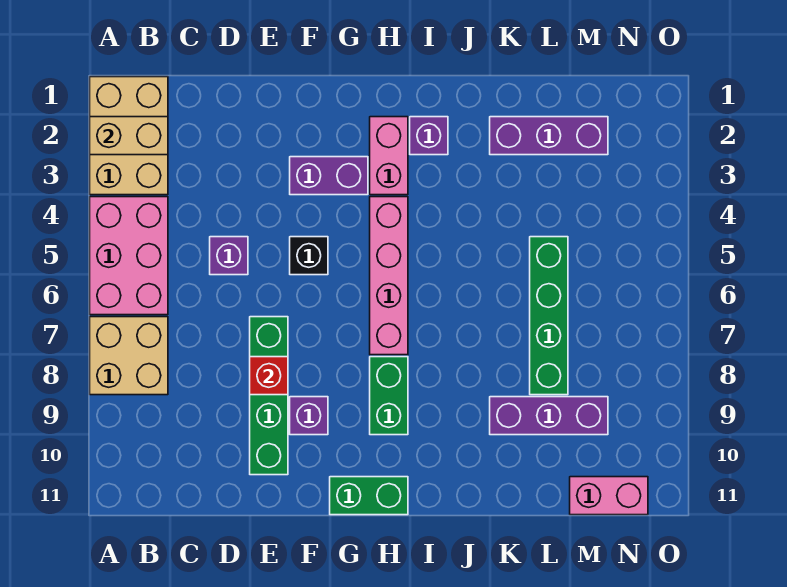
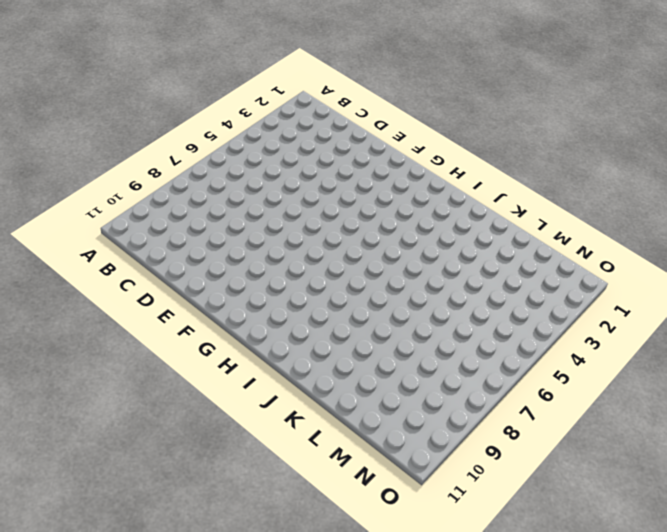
none -> tan 2x3 brick [90,77,168,195]
none -> pink 2x3 brick [90,197,168,315]
none -> tan 2x2 brick [90,317,168,395]

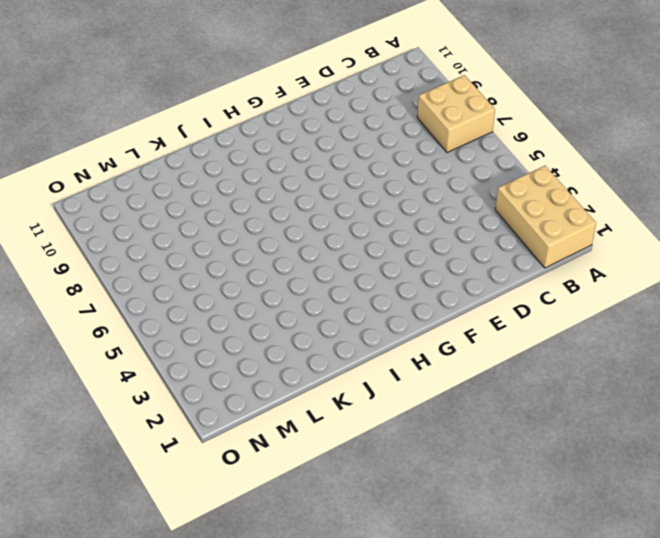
none -> pink 2x3 brick [90,197,168,315]
none -> purple 1x1 brick [210,237,248,275]
none -> green 1x4 brick [250,317,288,475]

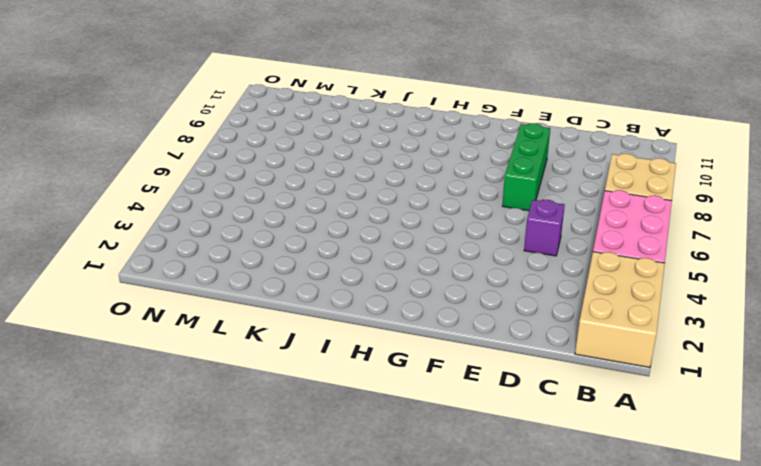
green 1x3 brick [502,123,550,211] -> green 1x4 brick [250,317,288,475]
none -> purple 1x2 brick [290,157,368,195]
none -> black 1x1 brick [290,237,328,275]
none -> purple 1x1 brick [290,397,328,435]

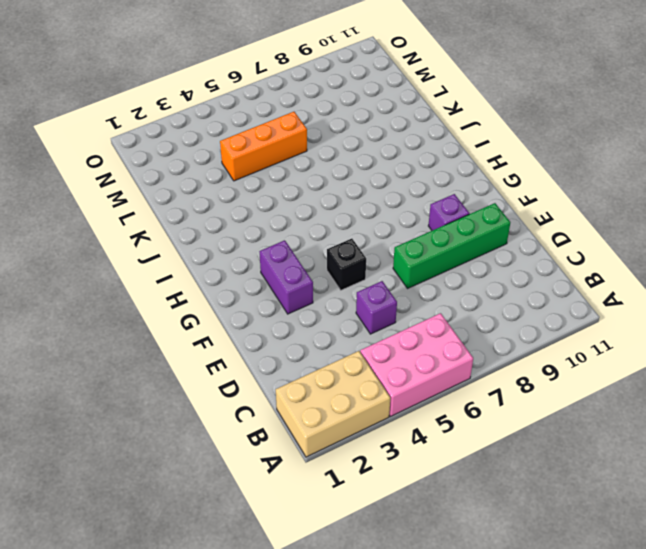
orange 1x3 brick [220,112,307,181] -> green 1x4 brick [530,237,568,395]
none -> tan 2x2 brick [90,317,168,395]
none -> green 1x2 brick [330,477,408,515]
none -> pink 1x2 brick [370,117,408,195]

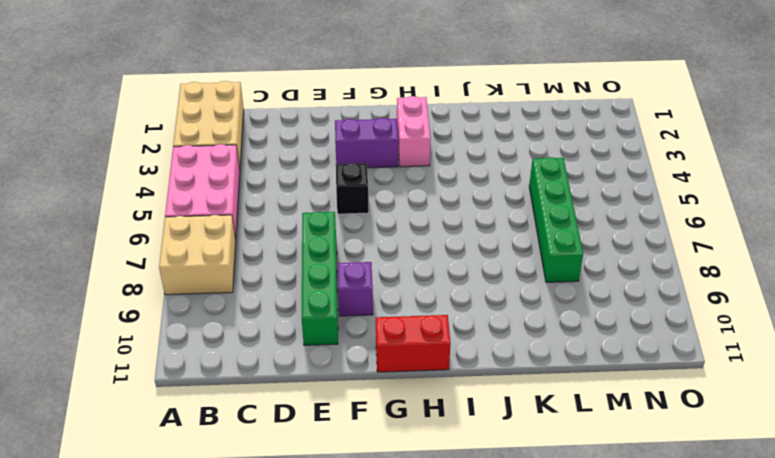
red 1x2 brick [376,315,451,372] -> green 1x2 brick [330,477,408,515]
none -> purple 1x1 brick [210,237,248,275]
none -> pink 1x4 brick [370,197,408,355]
none -> green 1x2 brick [370,357,408,435]

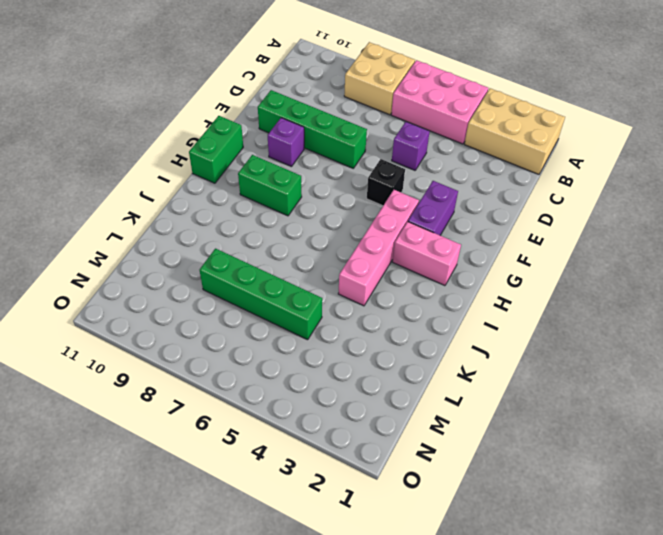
pink 1x4 brick [338,190,419,306] -> pink 1x4 brick turned to [370,197,408,355]
none -> purple 1x1 brick [410,117,448,155]
none -> purple 1x3 brick [490,117,608,155]
none -> purple 1x3 brick [490,397,608,435]

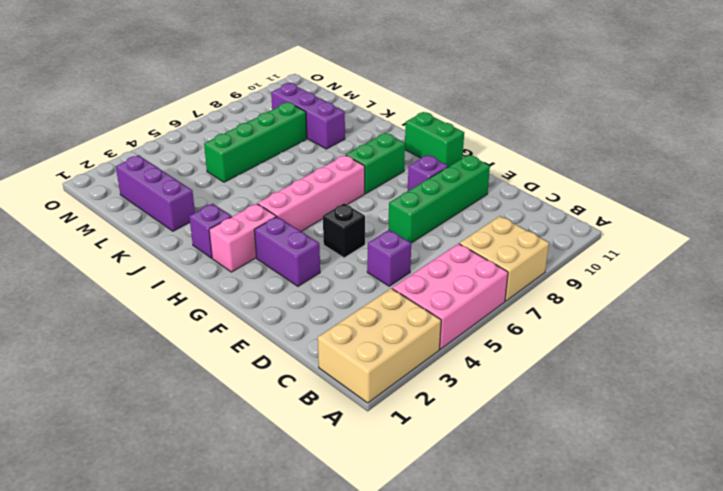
none -> pink 1x2 brick [570,477,648,515]
none -> tan 1x2 brick [90,117,168,155]
none -> red 1x1 brick [250,357,288,395]

